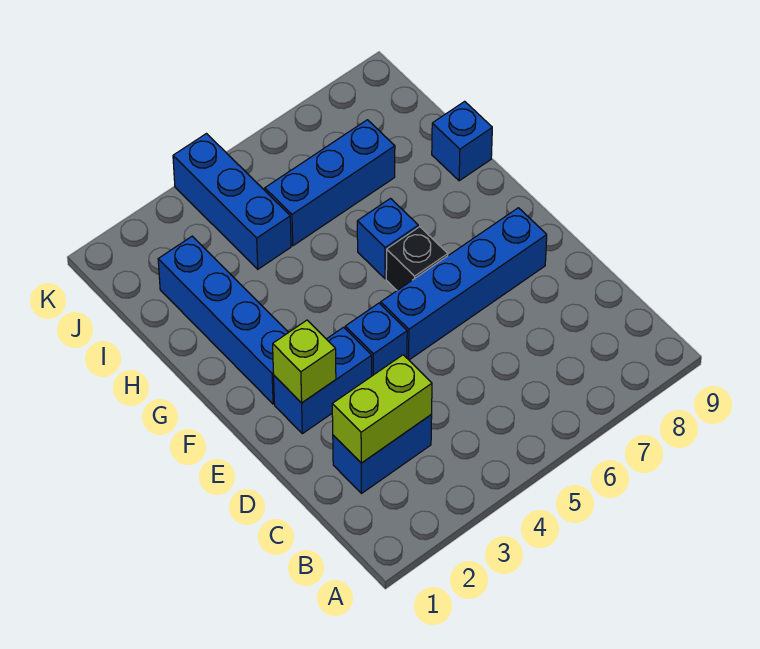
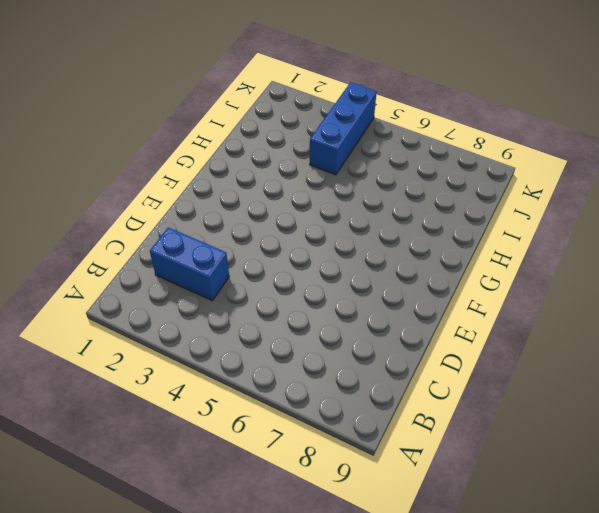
none -> blue 1x2 brick [274,327,372,434]
none -> blue 1x1 brick [345,303,407,376]
none -> blue 1x4 brick [381,208,547,360]

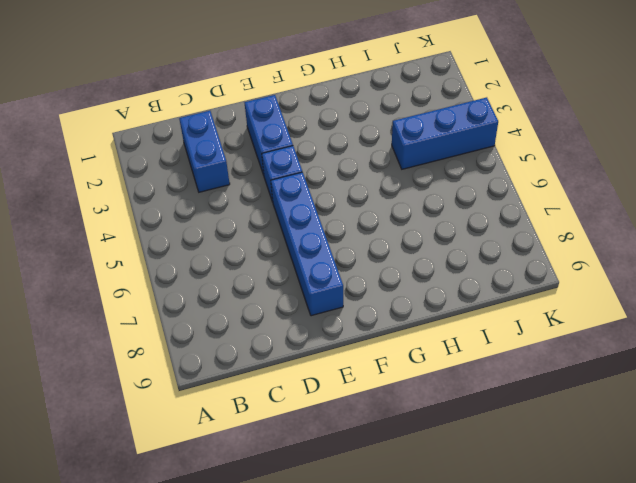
none -> blue 1x4 brick [158,236,289,404]
none -> black 1x1 brick [386,227,448,290]
none -> blue 1x1 brick [357,199,418,279]

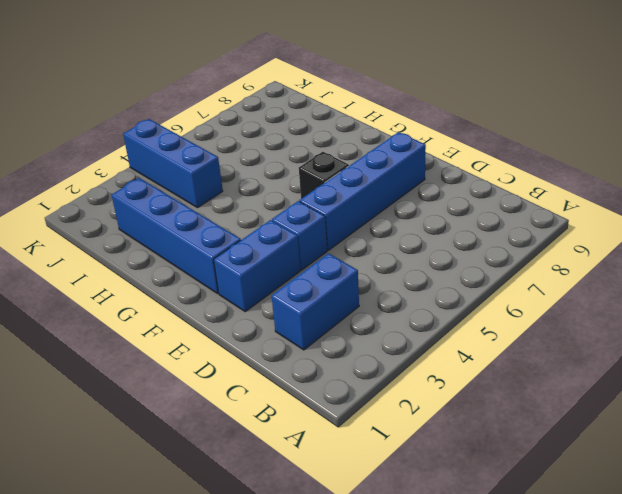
none -> blue 1x1 brick [357,199,418,279]
none -> blue 1x1 brick [432,101,492,181]
none -> blue 1x3 brick [265,120,395,246]

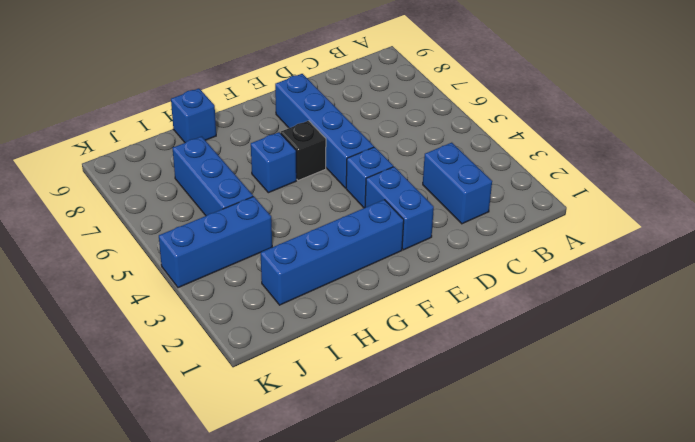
none -> lime 1x2 brick [332,355,432,463]
none -> lime 1x1 brick [273,320,336,403]

